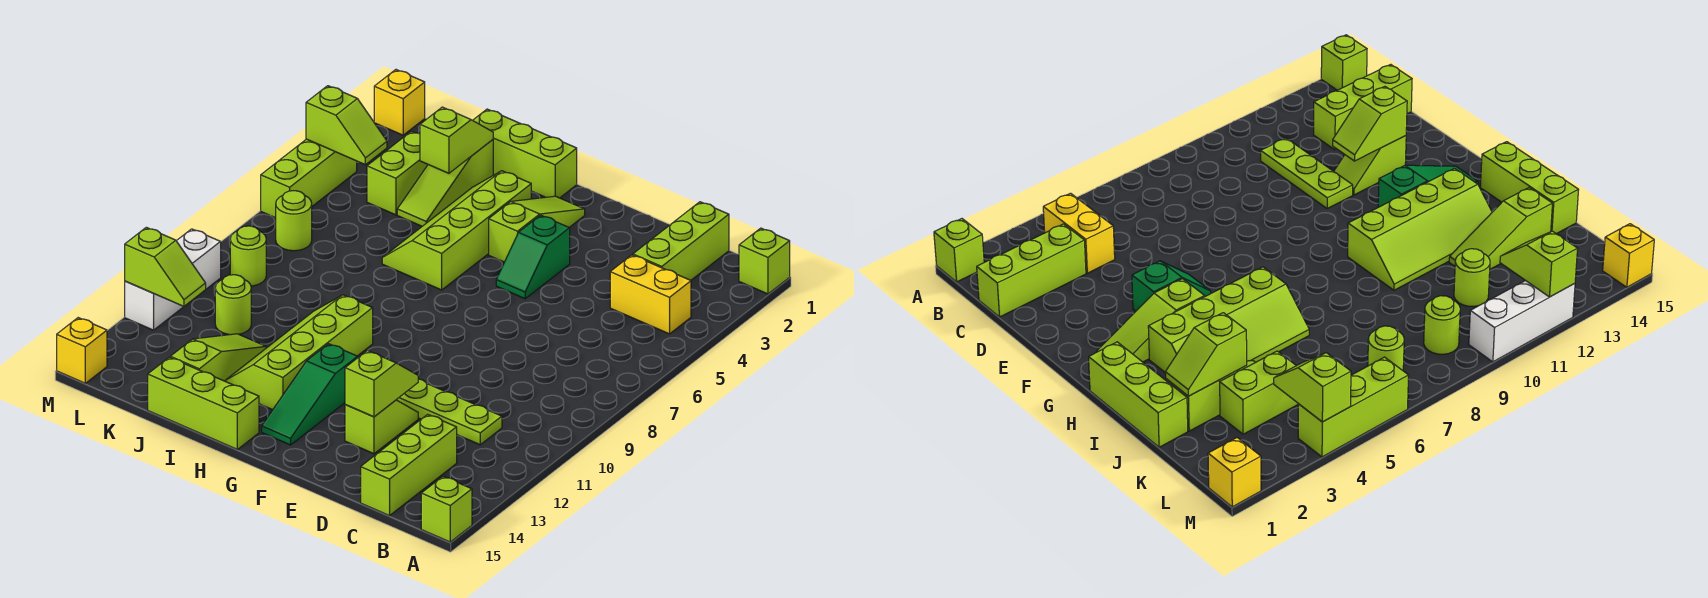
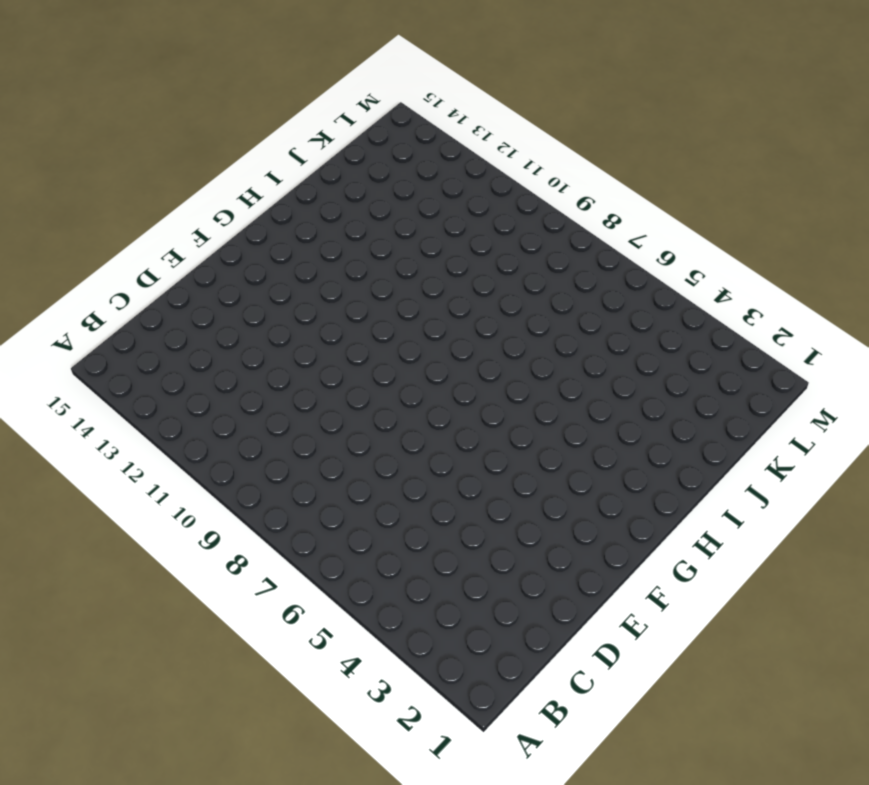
none -> lime 1x1 brick [739,228,790,294]
none -> lime 1x1 brick [421,476,472,542]
none -> yellow 1x2 brick [610,255,691,334]

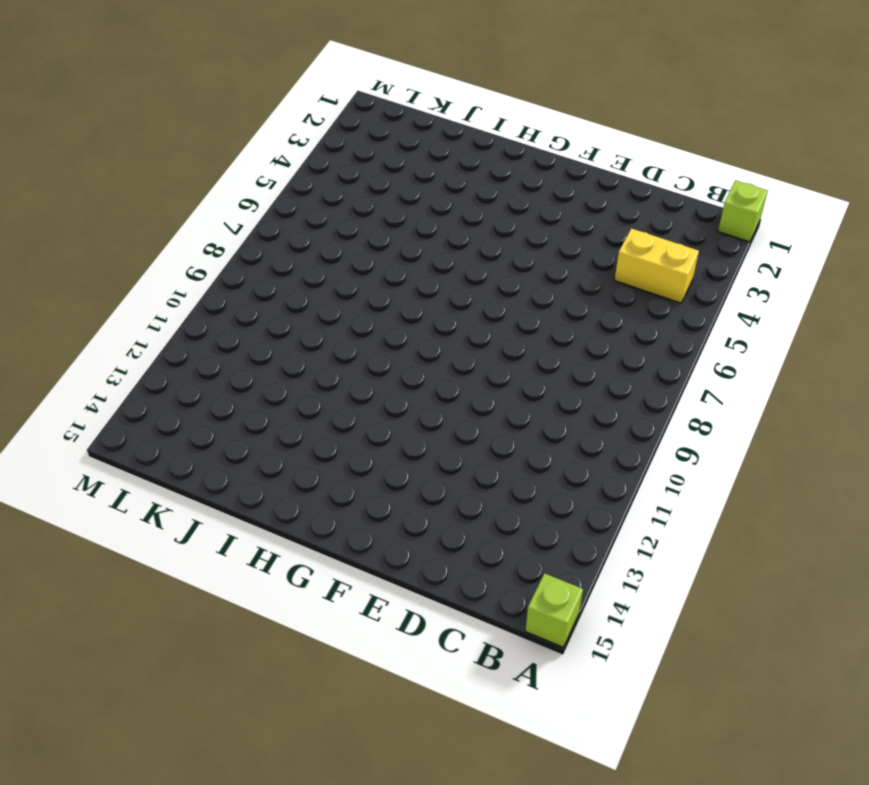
none -> lime 1x3 brick [633,202,729,280]
none -> lime 1x3 plate [396,379,502,445]
none -> lime 1x3 brick [361,414,457,516]

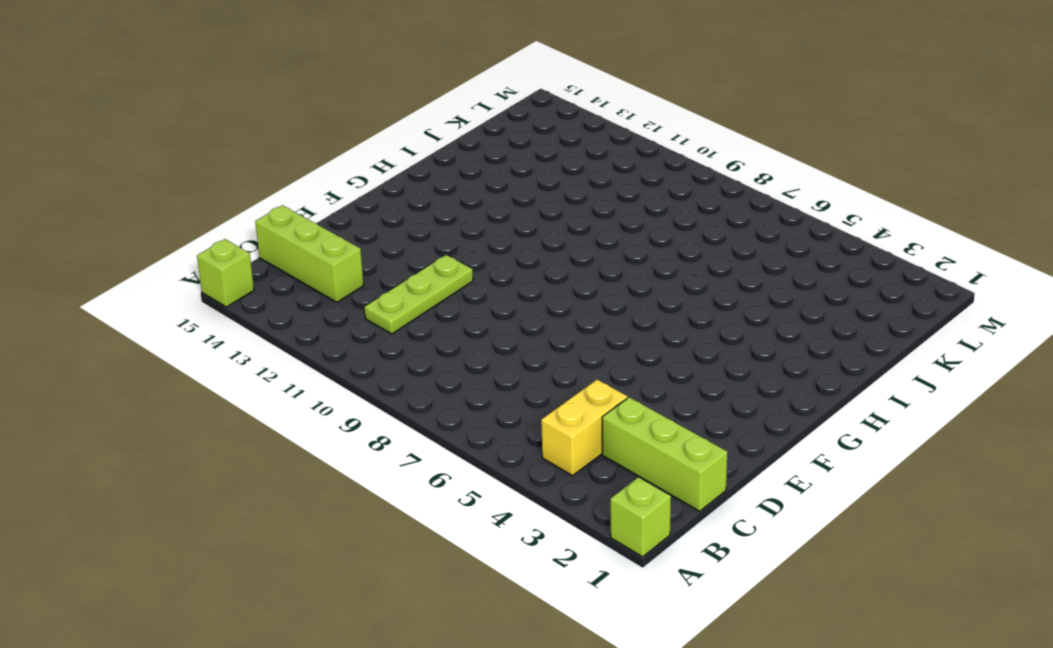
none -> lime 1x2 slope [345,400,418,454]
none -> green 1x2 slope [496,215,570,299]
none -> lime 1x3 slope [489,196,585,262]

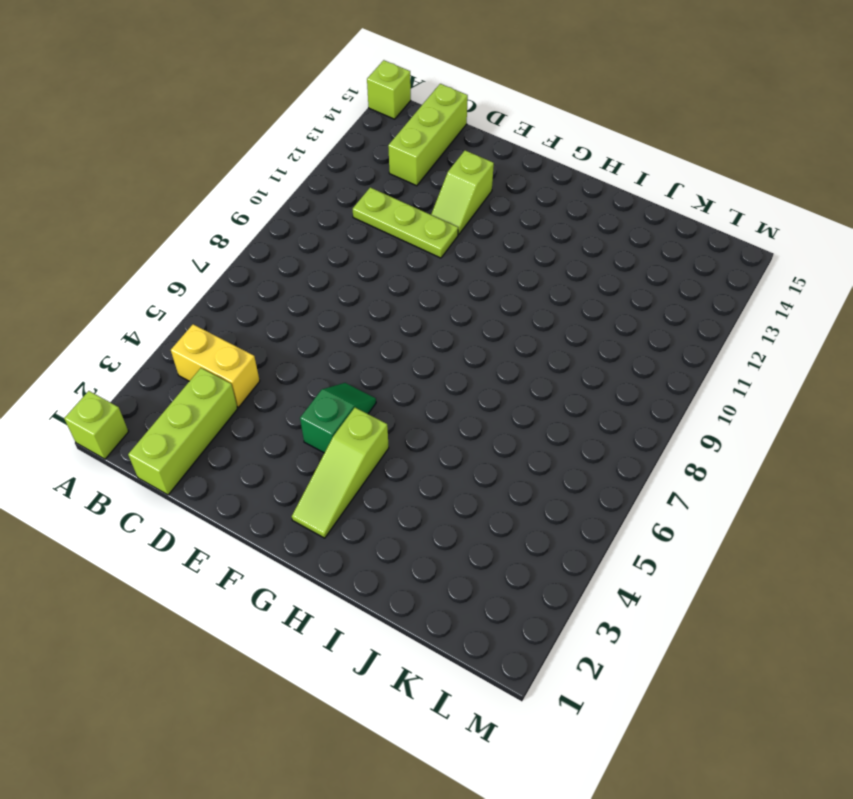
none -> green 1x3 slope [262,344,358,445]
none -> lime 1x3 brick [473,109,577,198]
none -> lime 2x4 slope [382,171,531,290]

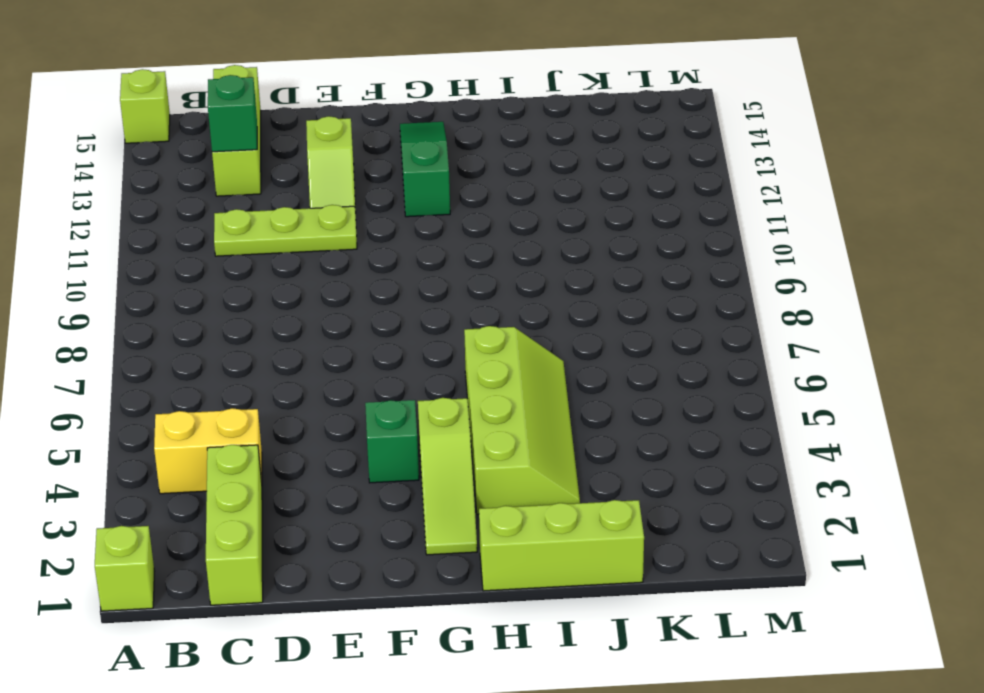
green 1x1 brick [208,75,257,152] -> none
none -> lime 2x4 slope [225,295,373,410]
none -> lime 1x3 brick [148,357,259,449]
none -> lime 1x3 slope [397,140,493,226]

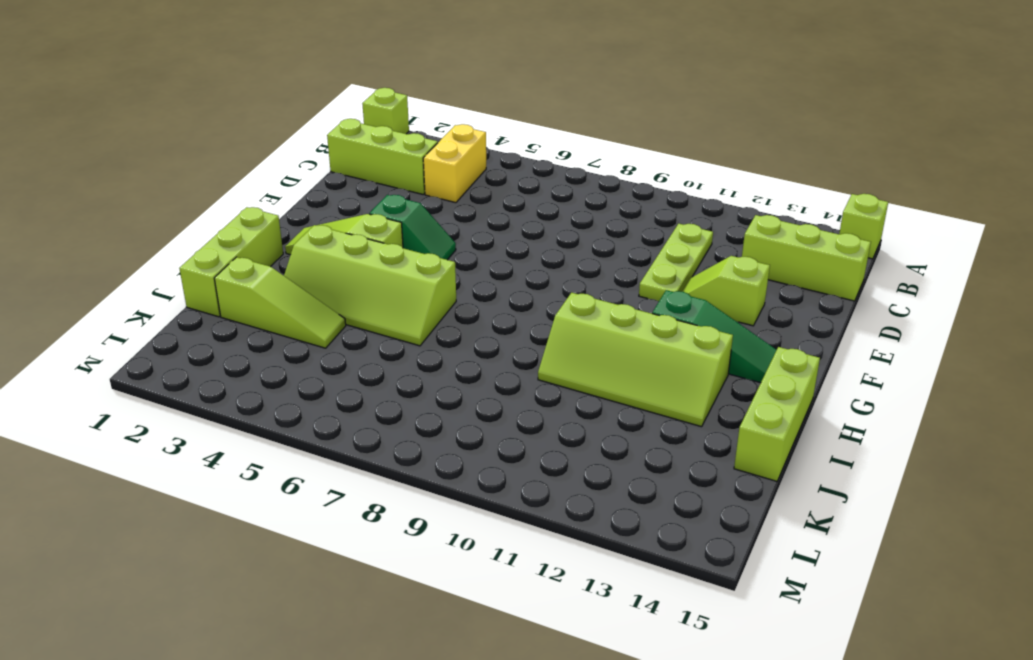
none -> lime 1x3 slope [170,334,266,381]
none -> lime 1x2 brick [367,131,428,215]
none -> lime 1x1 round brick [215,275,251,335]

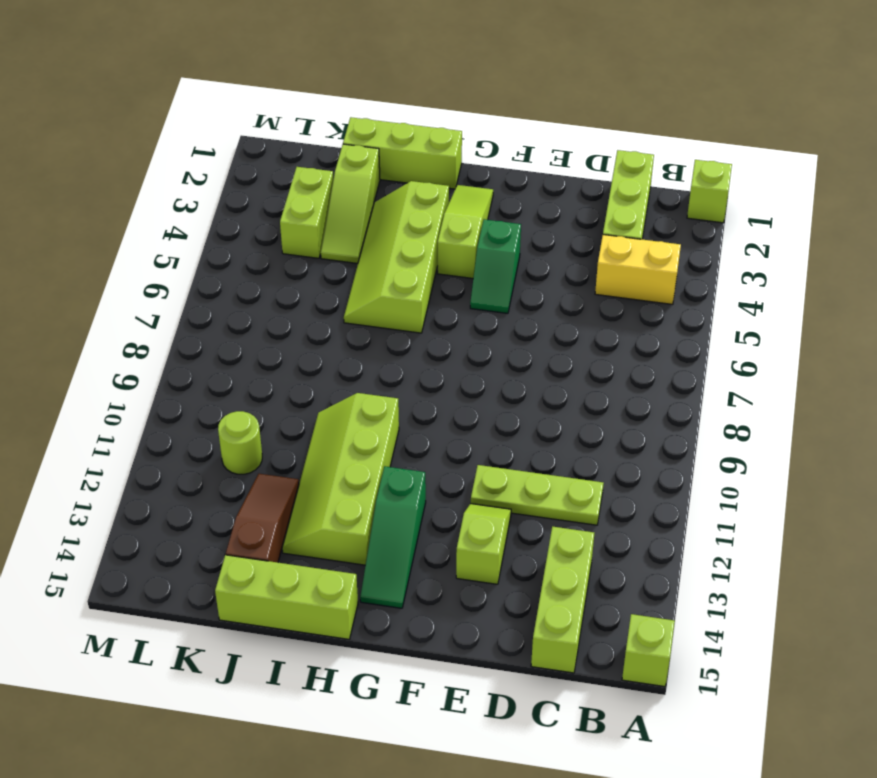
brown 1x3 slope [226,474,299,562] -> lime 1x3 slope [170,334,266,381]
none -> lime 1x1 round brick [276,191,312,251]
none -> lime 1x1 round brick [230,226,266,286]
none -> yellow 1x1 brick [374,70,425,135]

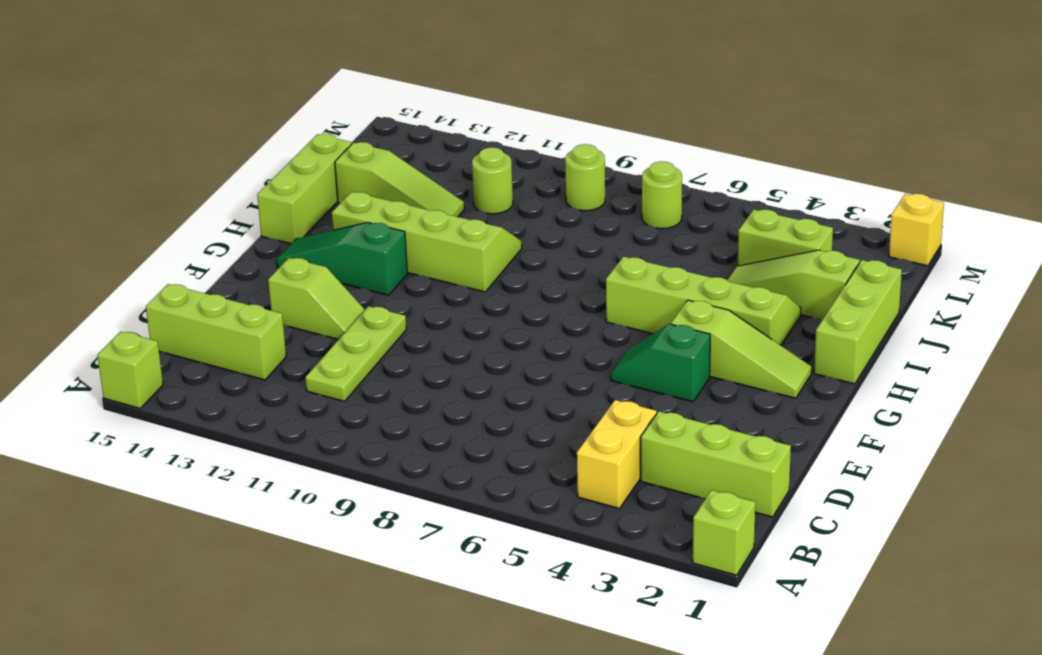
none -> lime 1x3 brick [261,139,357,218]
none -> white 1x3 brick [125,229,221,330]
none -> yellow 1x1 brick [57,318,107,383]

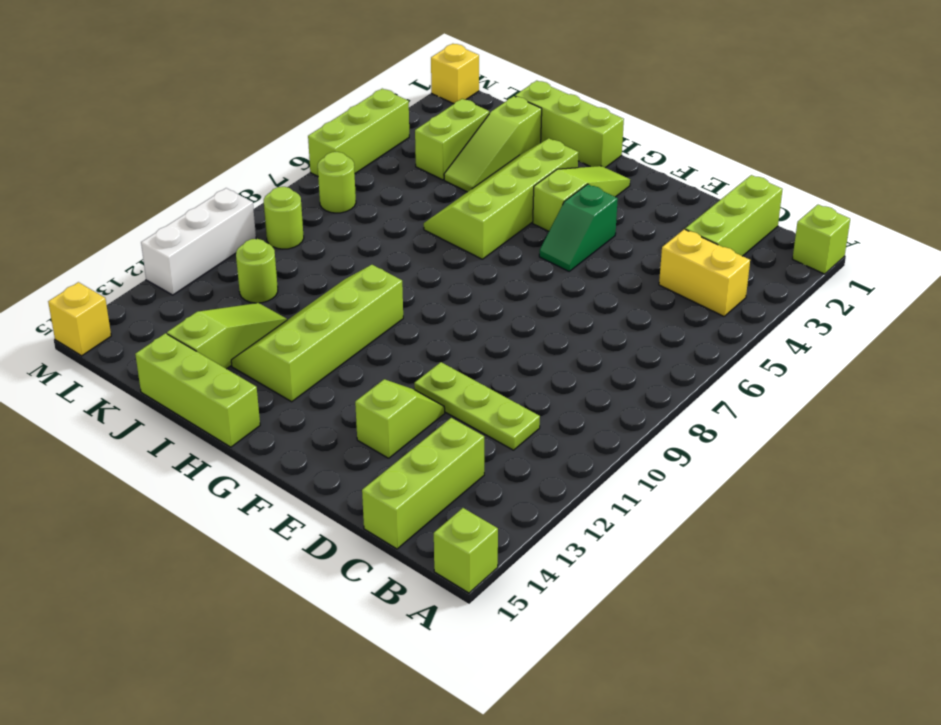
none -> green 1x3 slope [262,344,358,445]
none -> lime 1x2 slope [345,351,418,417]
none -> lime 1x2 slope [420,107,493,173]

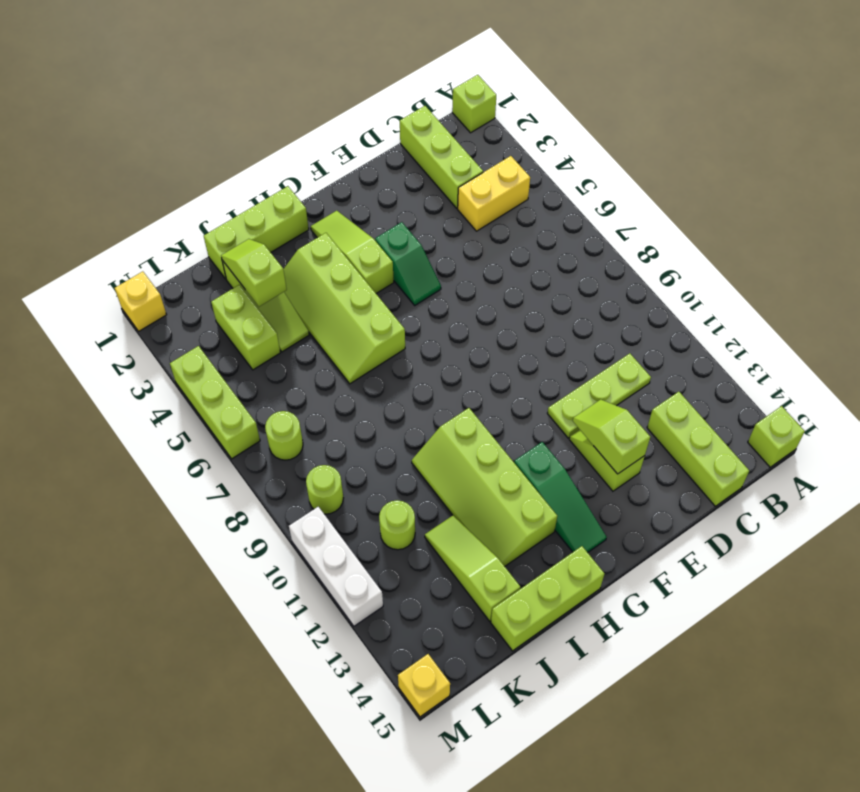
none -> lime 1x2 slope [306,86,387,165]
none -> lime 1x2 slope [125,227,206,306]

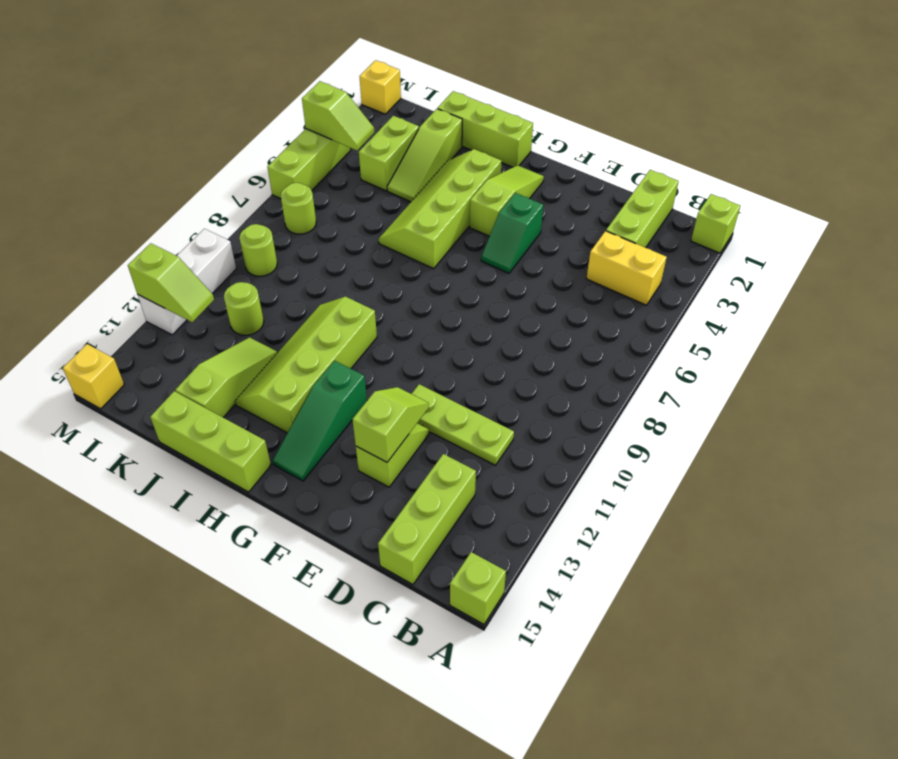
none -> lime 1x2 slope [420,107,493,173]

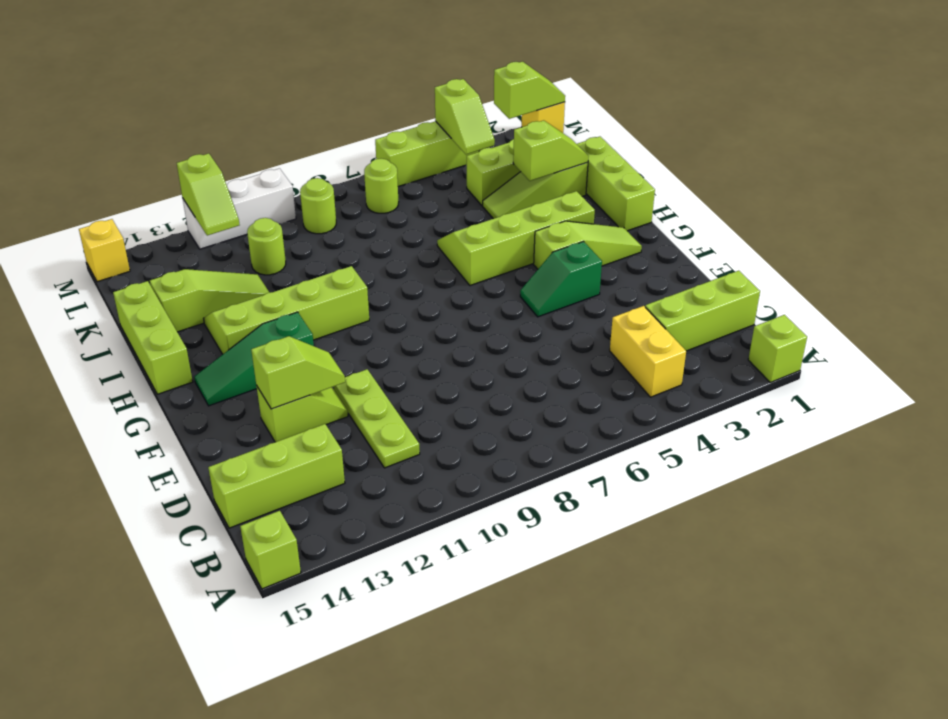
lime 1x2 slope [494,62,565,119] -> none

